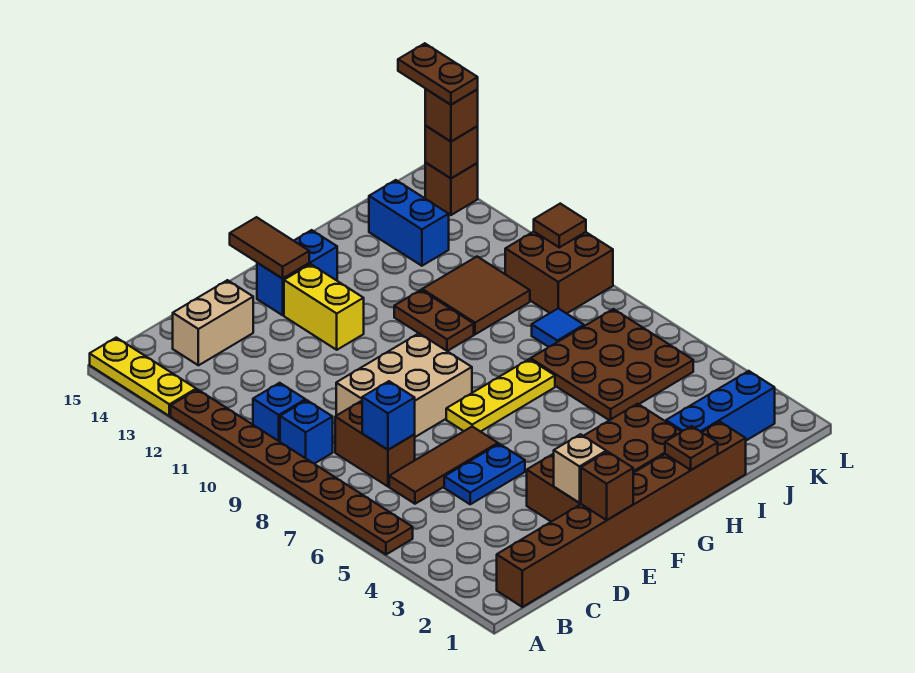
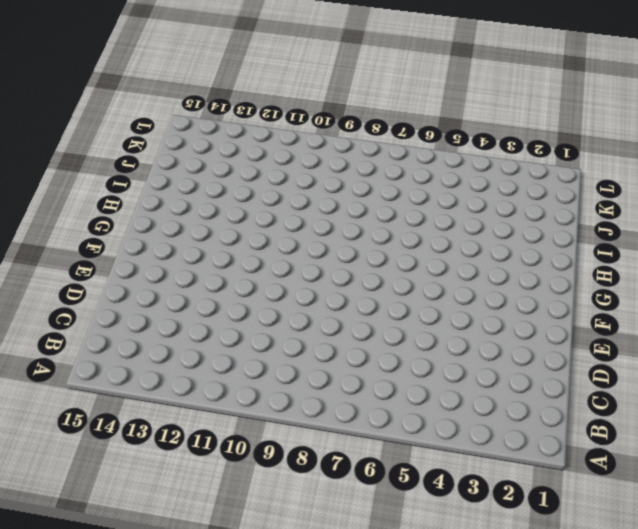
none -> brown 1x8 plate [171,390,413,554]
none -> yellow 1x3 plate [90,338,196,416]
none -> brown 1x8 brick [497,422,746,607]
none -> blue 1x1 brick [280,400,333,464]

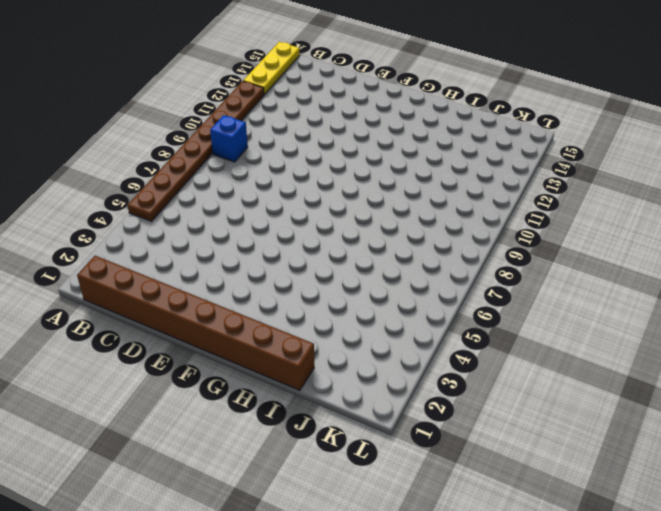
none -> blue 1x1 brick [253,383,305,442]
none -> brown 1x3 tile [389,427,498,504]
none -> brown 1x2 brick [335,401,415,486]
none -> tan 1x2 brick [173,280,253,365]

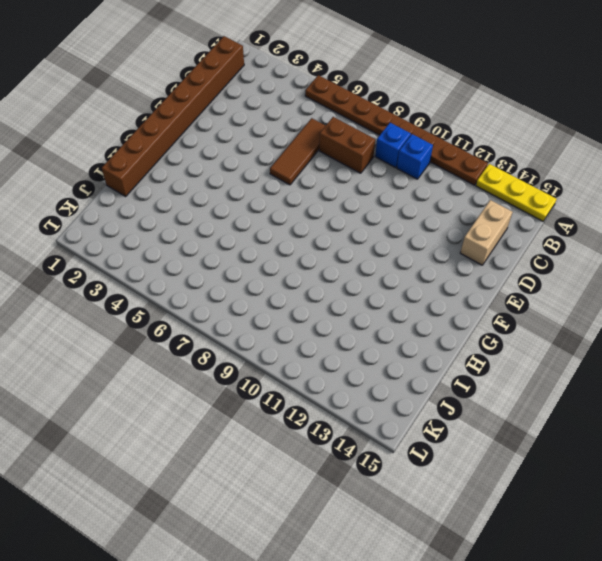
none -> blue 1x2 plate [444,444,525,504]
none -> tan 2x3 brick [336,333,472,437]
none -> brown 2x4 brick [527,404,681,522]
none -> yellow 1x3 plate [446,359,555,432]

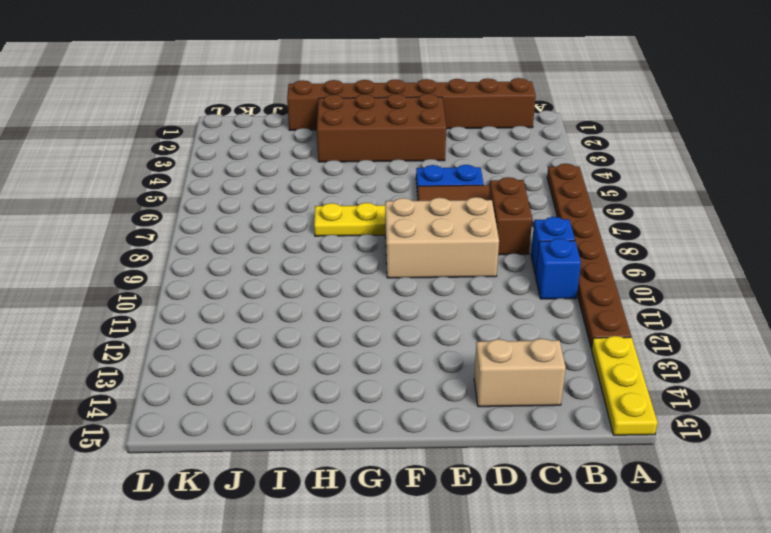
none -> yellow 1x2 brick [284,264,364,350]
none -> blue 1x2 brick [257,230,337,315]
none -> brown 1x2 plate [394,290,474,351]
none -> blue 1x3 brick [666,371,775,440]

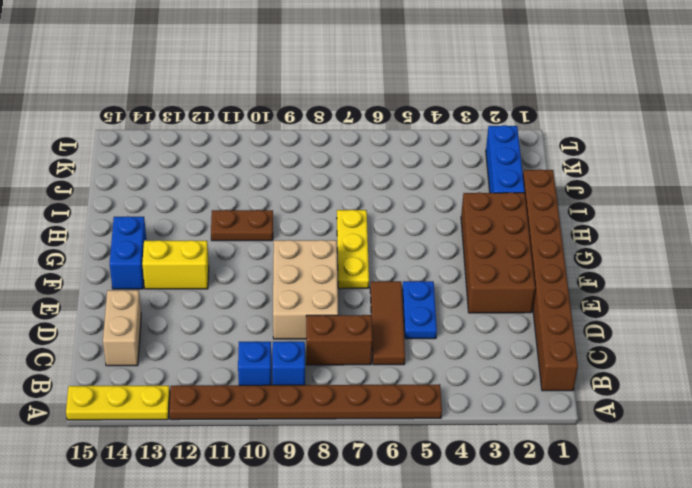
none -> brown 3x3 plate [531,309,693,420]
none -> brown 2x2 tile [422,257,530,334]
none -> blue 1x1 tile [532,308,584,347]
none -> blue 1x2 brick [369,180,449,266]

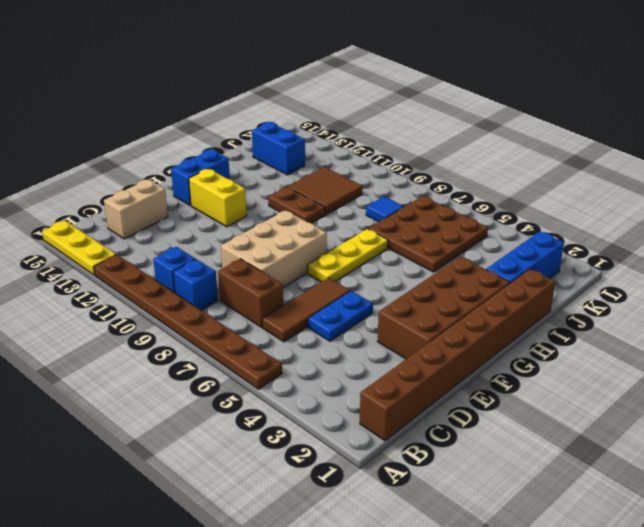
none -> brown 2x2 brick [505,232,613,314]
none -> brown 1x1 brick [425,163,478,215]
none -> blue 1x1 brick [362,381,415,450]
none -> brown 1x1 brick [581,452,633,520]

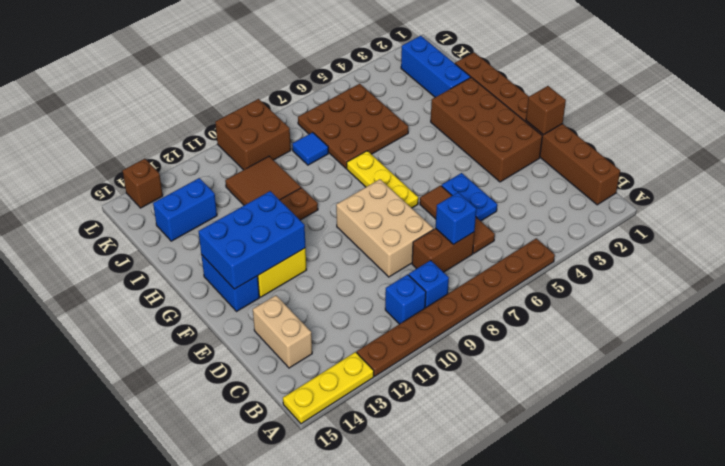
blue 2x3 brick [198,191,306,289] -> brown 1x2 tile [230,217,309,279]
none -> tan 1x1 brick [554,434,606,503]
none -> brown 1x1 plate [665,426,718,470]
none -> brown 1x1 tile [534,204,586,247]
none -> brown 1x1 brick [425,126,478,178]

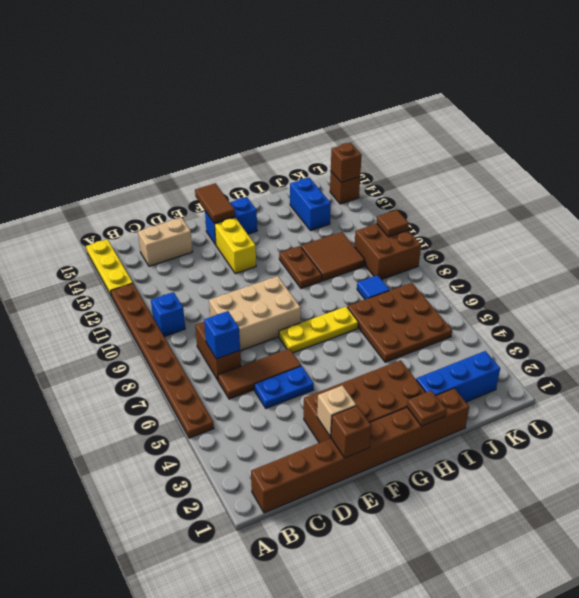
none -> blue 1x1 brick [280,400,333,464]
none -> brown 1x1 brick [425,89,478,142]
none -> brown 1x2 plate [398,43,478,105]

